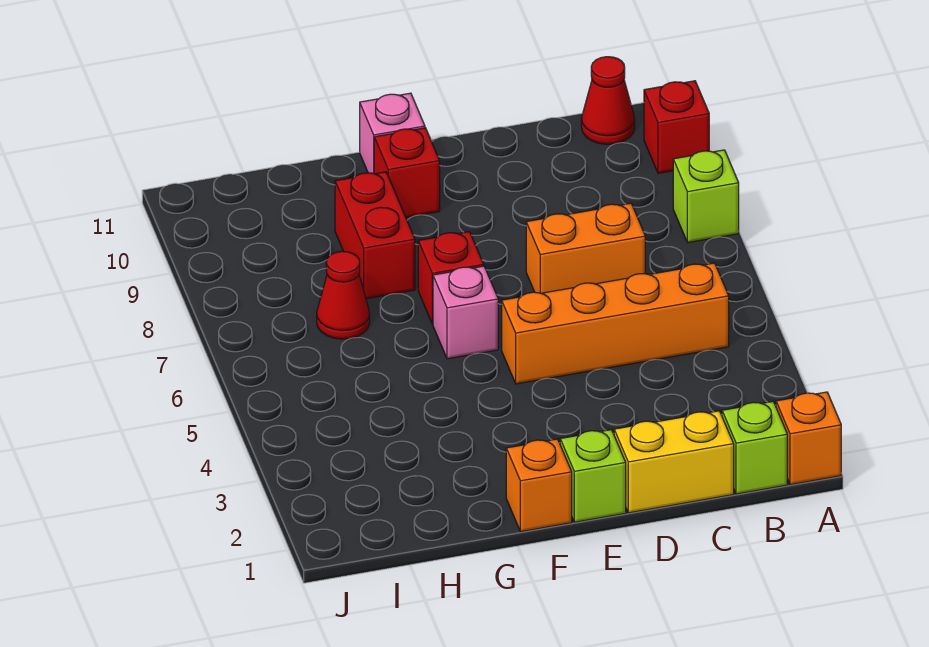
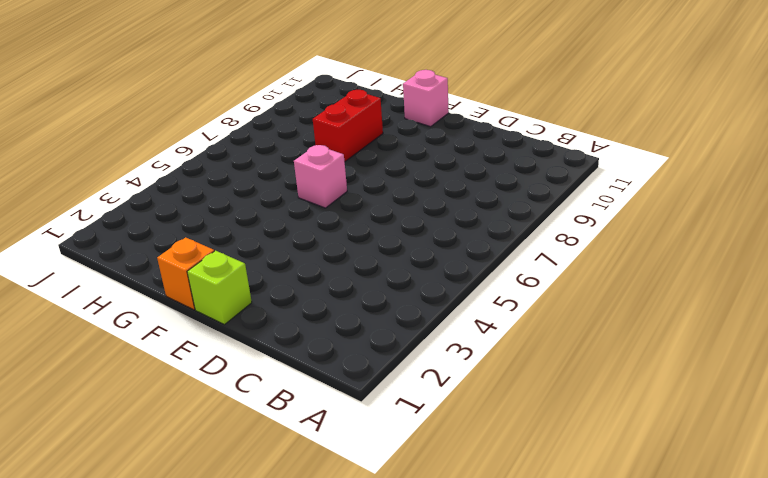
none -> orange 1x1 brick [776,392,841,485]
none -> lime 1x1 brick [673,150,739,243]
none -> red 1x1 brick [644,81,709,173]

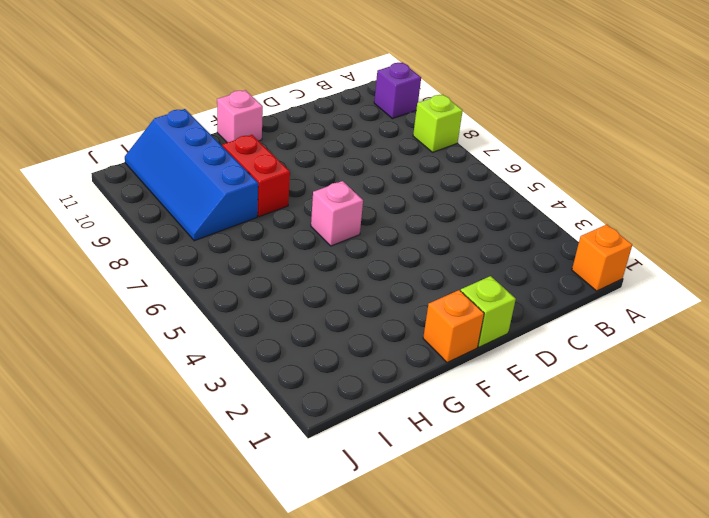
purple 1x1 brick [374,63,421,119] -> red 1x1 brick [644,81,709,173]
blue 2x4 slope [125,109,258,241] -> none
none -> lime 1x1 brick [722,402,787,494]
none -> orange 1x4 brick [502,263,729,384]
none -> red 1x1 cone [581,57,635,144]

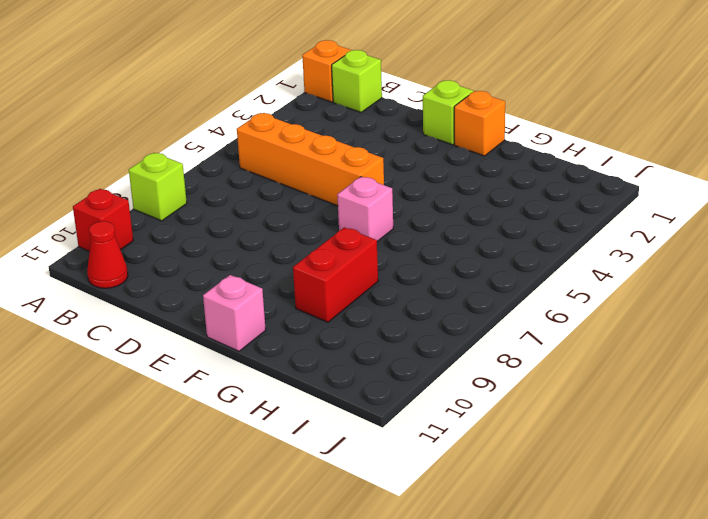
none -> yellow 1x2 brick [614,411,734,513]
none -> orange 1x2 brick [526,203,645,293]
none -> red 1x1 brick [418,232,484,324]

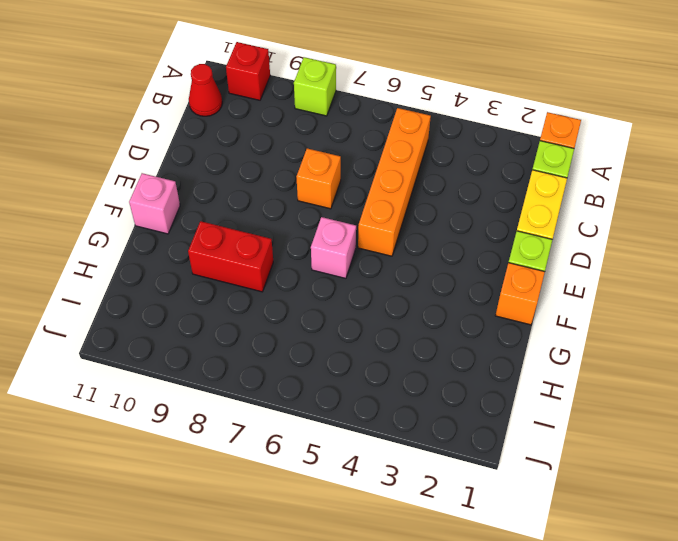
orange 1x1 brick [296,148,341,209] -> orange 1x2 brick [526,203,645,293]
none -> red 1x1 brick [418,232,484,324]
none -> red 1x1 brick [374,128,440,217]
none -> red 1x1 cone [317,251,370,339]

